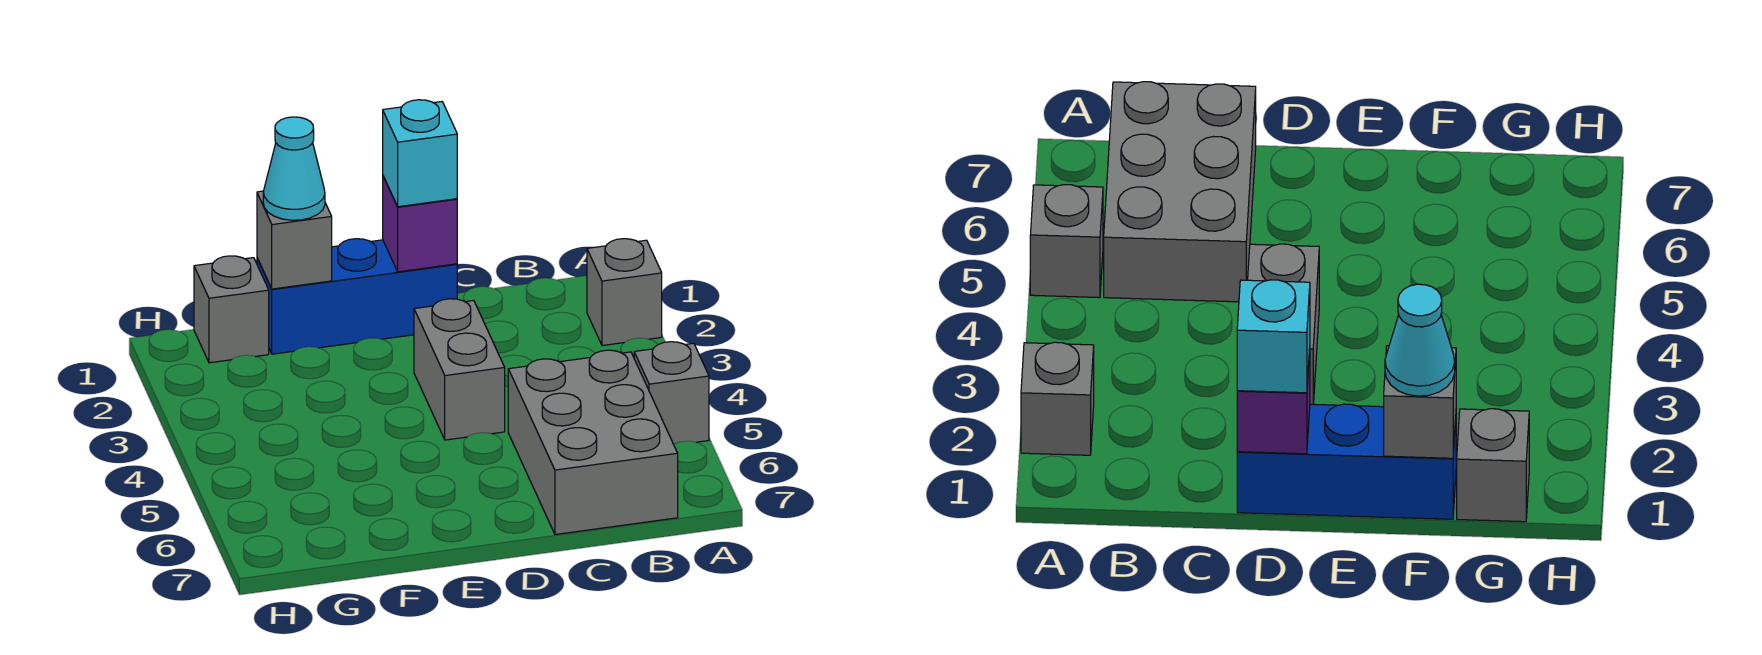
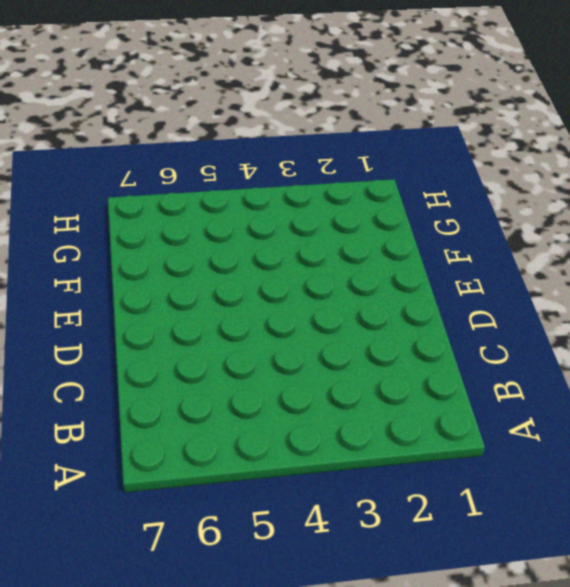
none -> grey 1x1 brick [587,239,662,346]
none -> grey 1x1 brick [634,342,709,444]

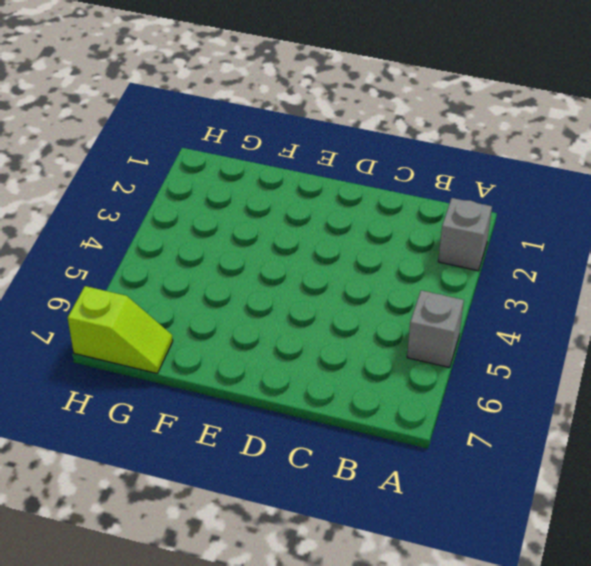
lime 1x2 slope [68,286,173,373] -> none
none -> grey 2x3 brick [508,350,678,535]
none -> blue 1x3 brick [257,239,457,354]

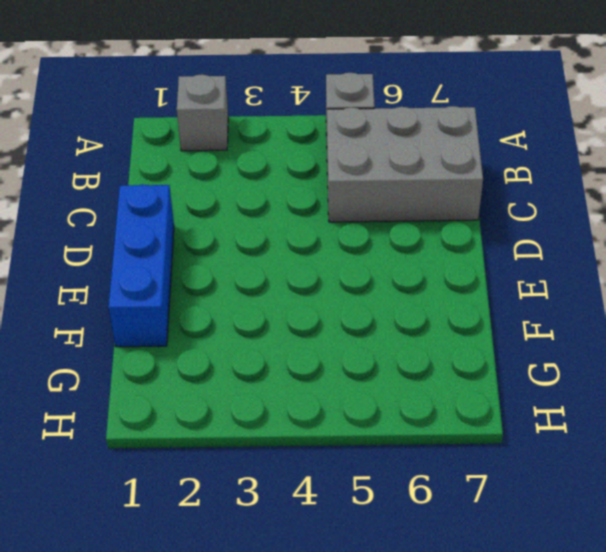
none -> grey 1x2 brick [414,299,505,440]
none -> grey 1x1 brick [194,256,269,363]

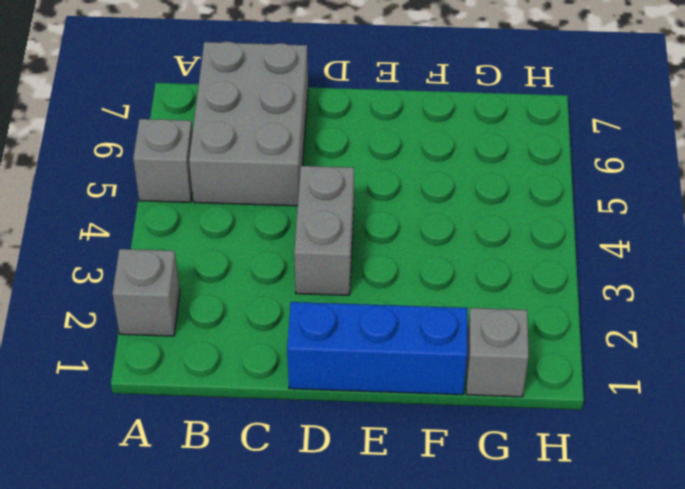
none -> purple 1x1 brick [383,176,457,272]
none -> grey 1x1 brick [257,191,332,289]

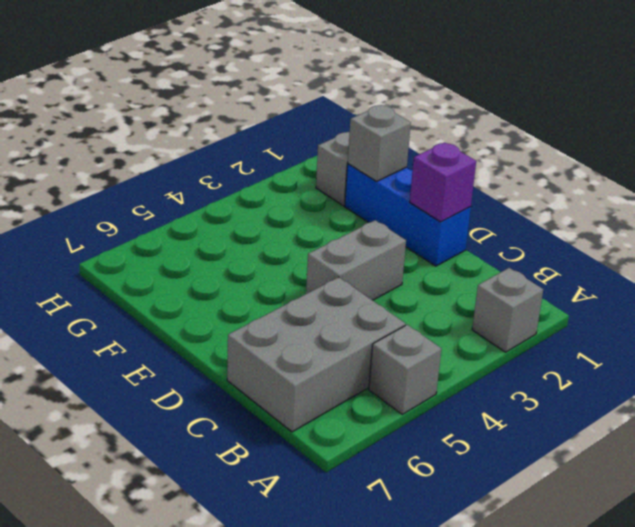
none -> cyan 1x1 brick [383,100,457,207]
none -> cyan 1x1 cone [263,117,325,220]

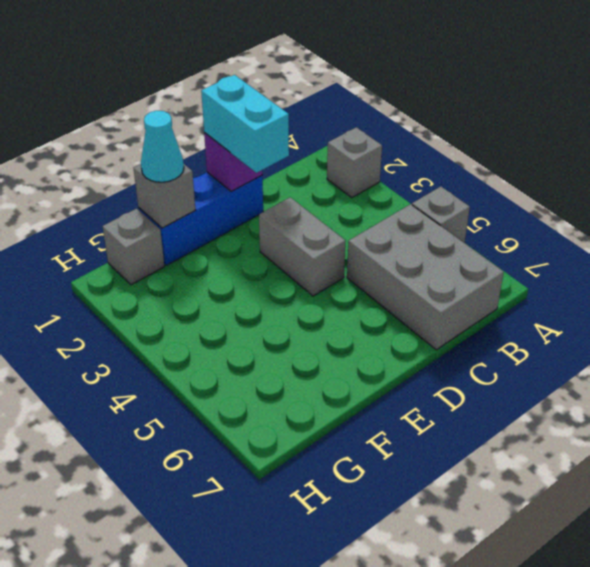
cyan 1x2 brick [201,75,289,173] -> cyan 1x1 brick [383,100,457,207]

